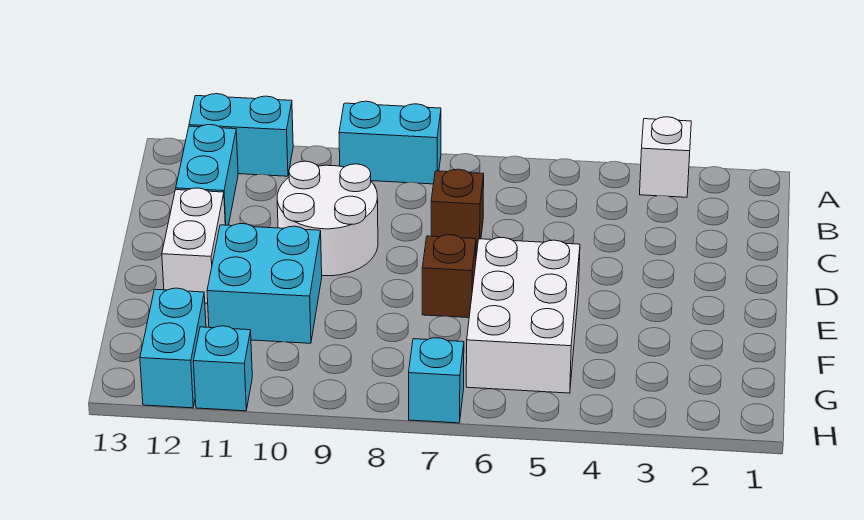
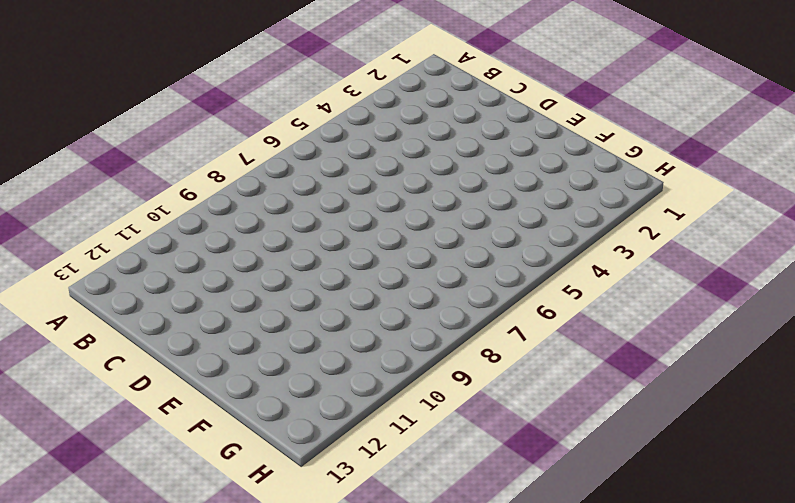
none -> white 1x1 brick [640,117,691,197]
none -> cyan 1x2 brick [339,101,441,184]
none -> cyan 1x2 brick [189,94,293,176]

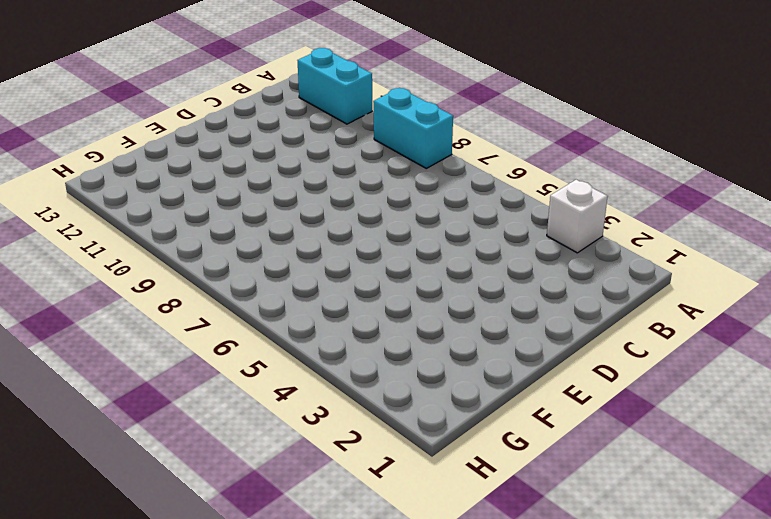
none -> cyan 1x2 brick [176,125,238,225]
none -> brown 1x1 brick [431,169,484,251]
none -> white 2x2 round brick [277,161,378,276]

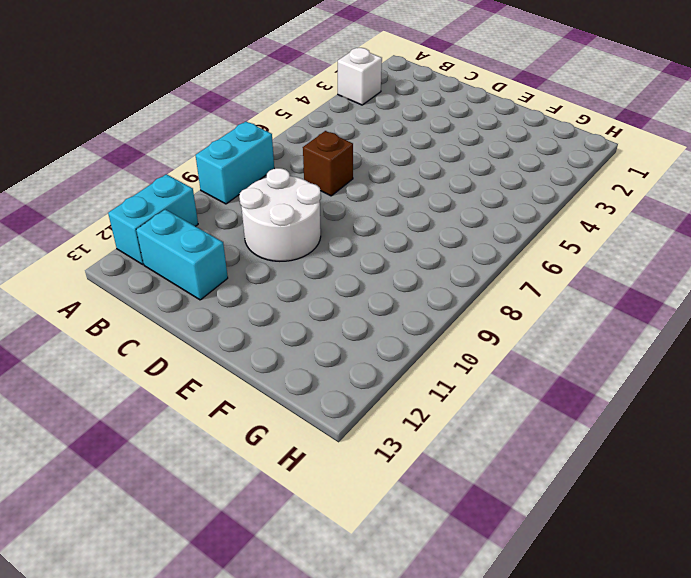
none -> white 1x2 brick [162,188,225,303]
none -> white 2x3 brick [466,238,580,393]
none -> brown 1x1 brick [422,235,476,318]

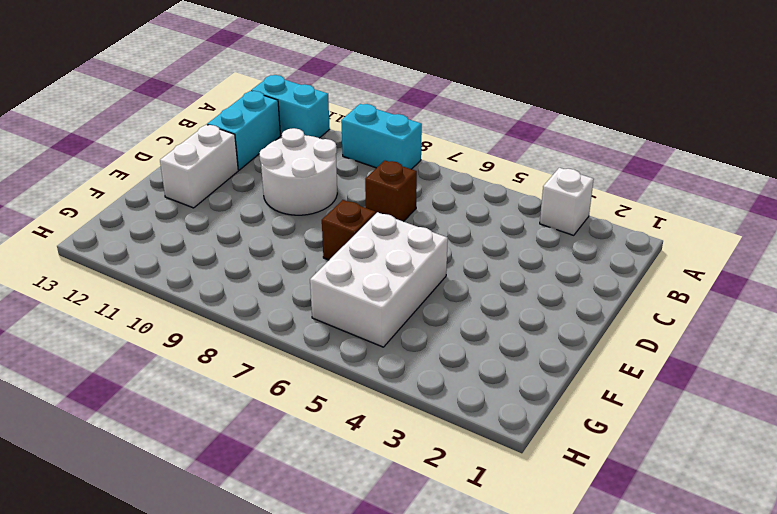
none -> cyan 2x2 brick [207,224,322,343]
none -> cyan 1x2 brick [140,288,206,408]
none -> cyan 1x1 brick [409,338,464,423]

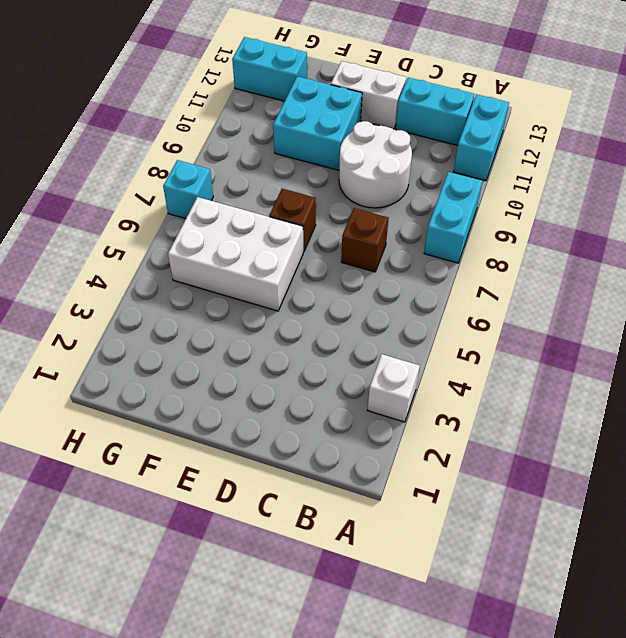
none -> cyan 1x1 brick [193,326,252,411]

